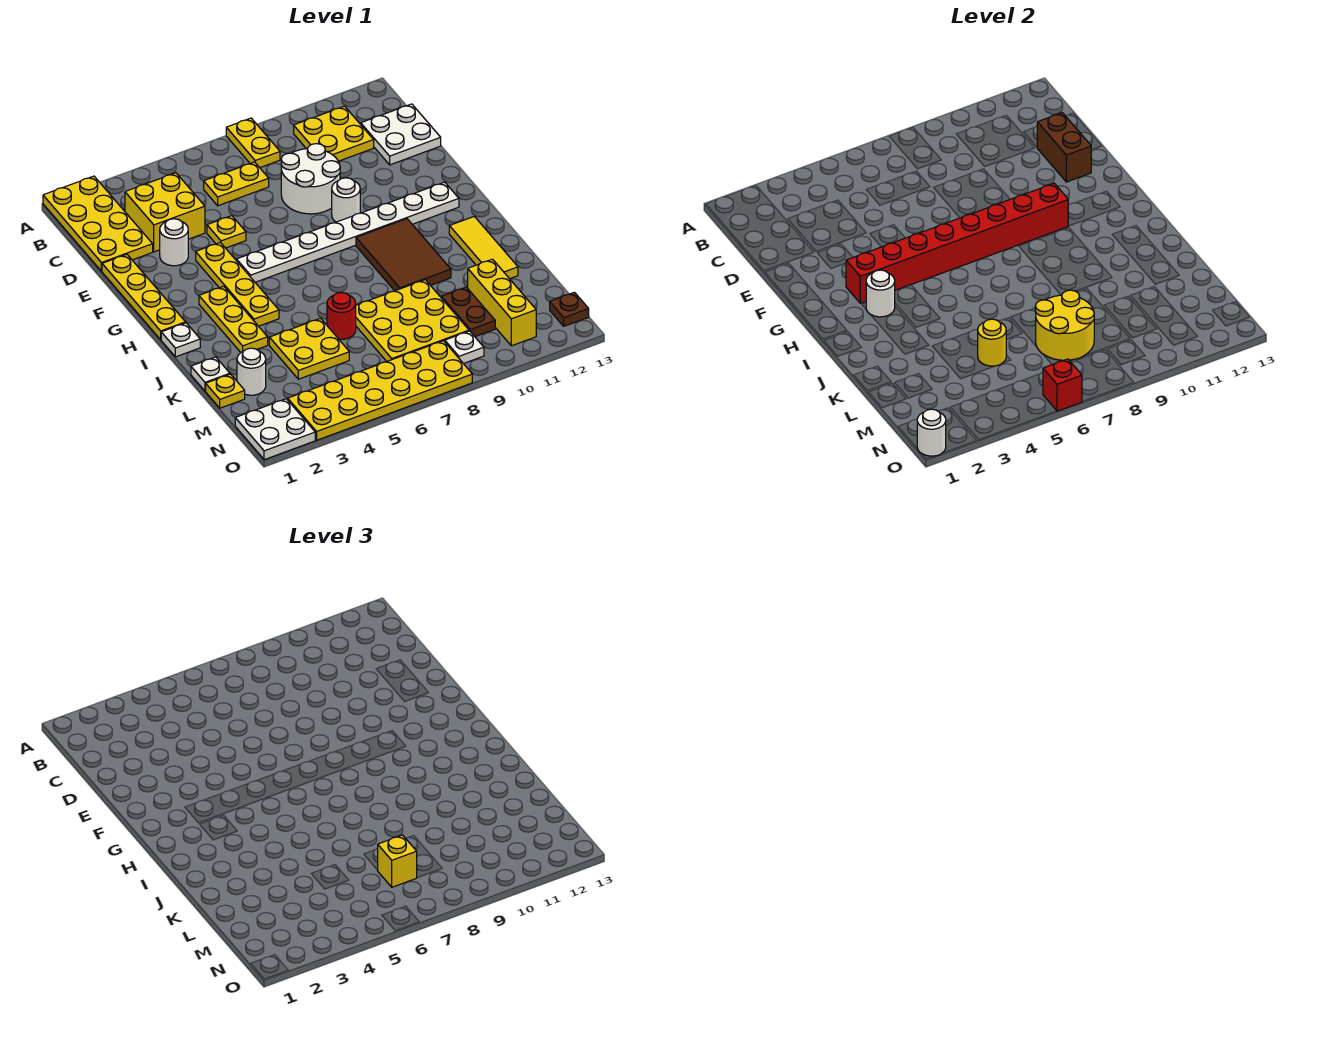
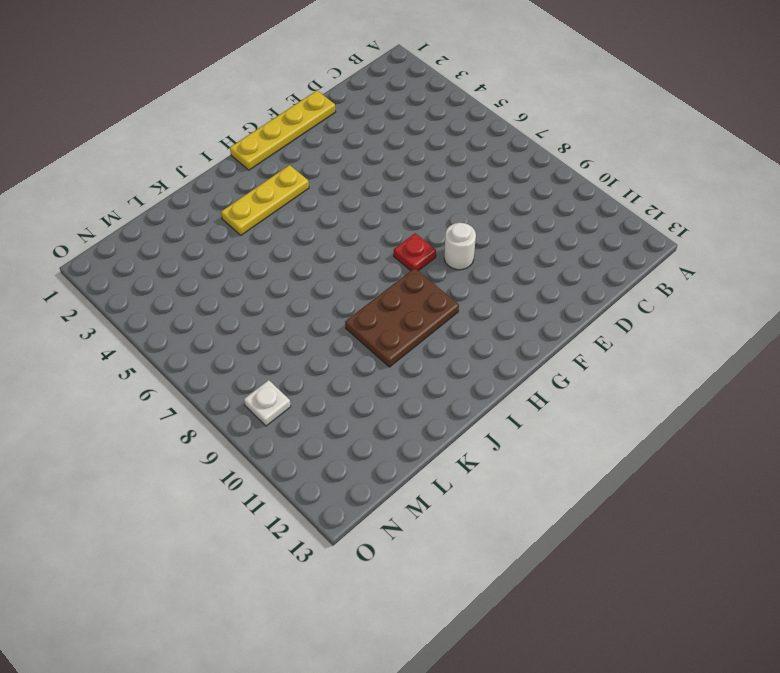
red 1x1 plate [394,233,436,271] -> white 1x8 plate [236,182,459,282]
brown 2x3 plate [345,268,459,367] -> brown 2x3 tile [356,219,451,291]
none -> yellow 2x4 plate [43,176,153,271]
none -> yellow 1x2 plate [226,118,280,168]
none -> yellow 2x2 plate [294,106,374,161]
none -> yellow 2x2 brick [125,173,205,252]

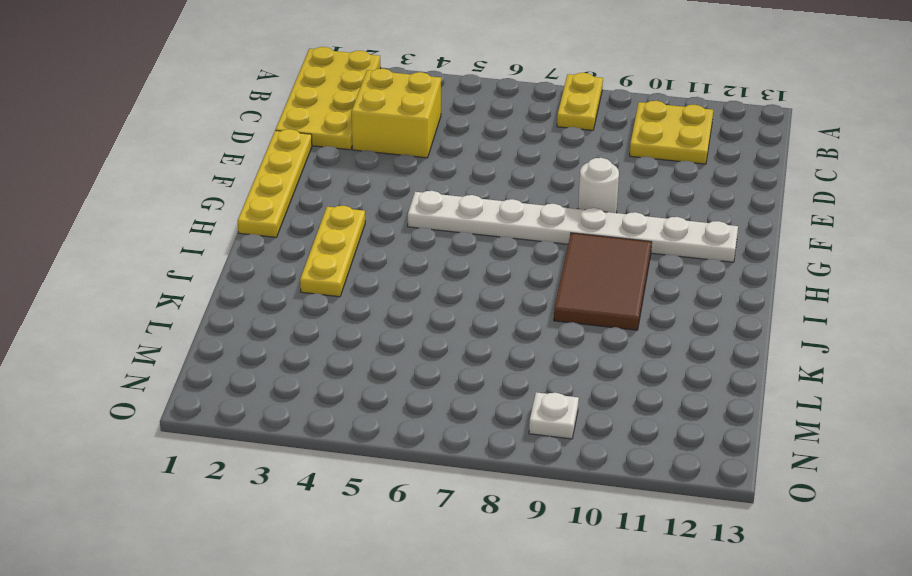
none -> yellow 1x2 plate [204,162,269,206]
none -> white 2x2 plate [361,104,441,165]
none -> white 2x2 round brick [281,144,340,214]
none -> white 1x1 round brick [160,219,188,266]

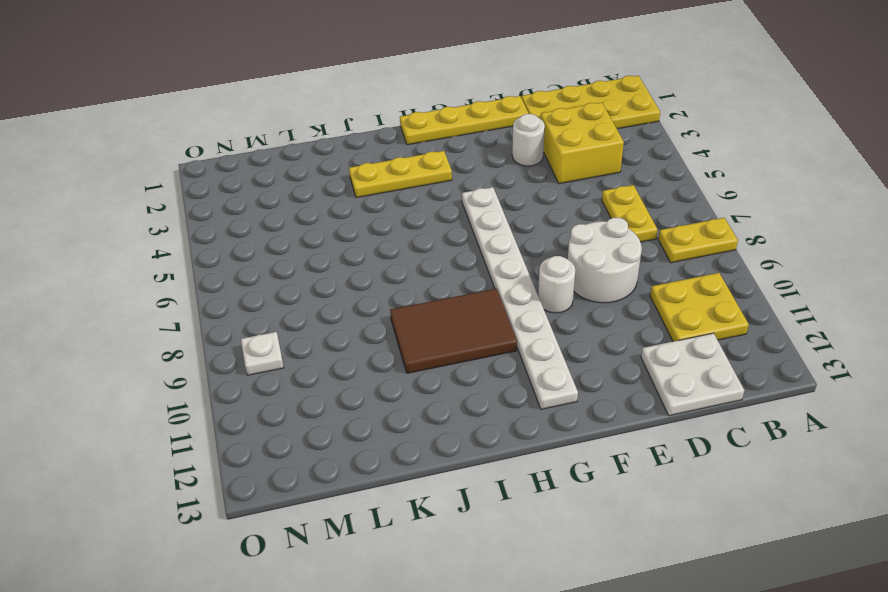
none -> yellow 1x1 plate [207,216,246,248]
none -> yellow 1x4 plate [196,242,279,326]
none -> white 1x1 plate [161,323,200,357]
none -> yellow 1x3 tile [449,217,518,279]

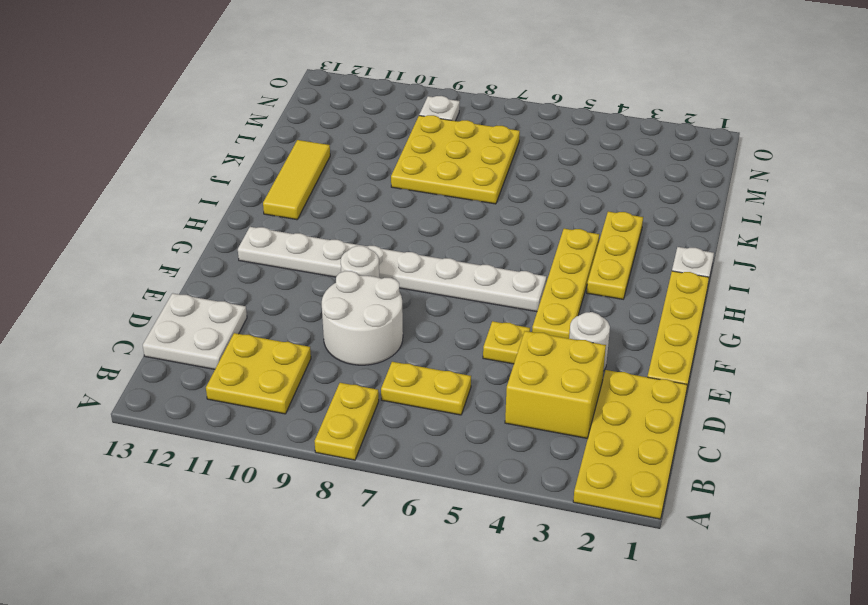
none -> brown 2x3 tile [356,219,451,291]
none -> white 1x1 plate [191,357,230,391]
none -> yellow 2x2 plate [269,318,349,379]
none -> red 1x1 round brick [327,292,356,339]

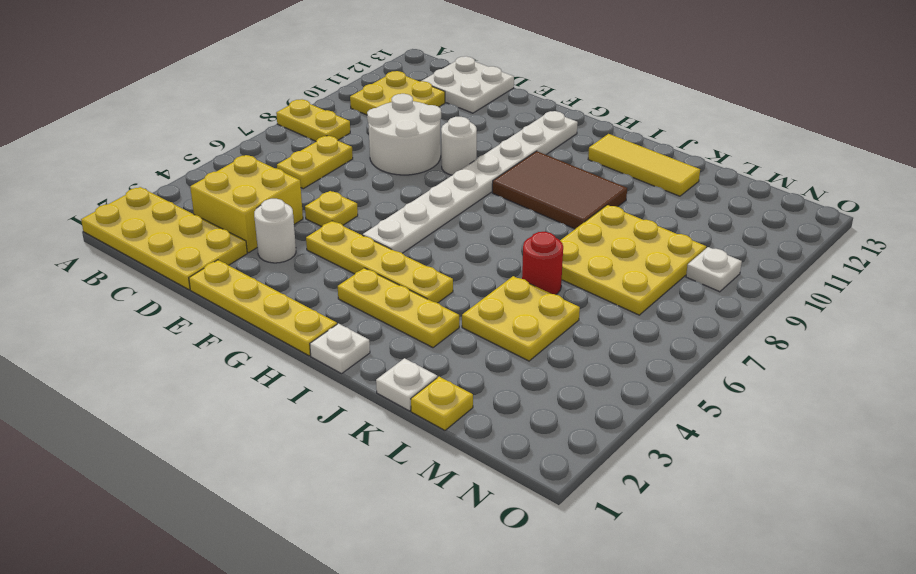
none -> white 1x1 round brick [237,348,266,395]
none -> brown 1x2 plate [441,287,495,337]
none -> yellow 1x3 brick [468,259,536,346]
none -> white 2x2 plate [235,399,315,460]

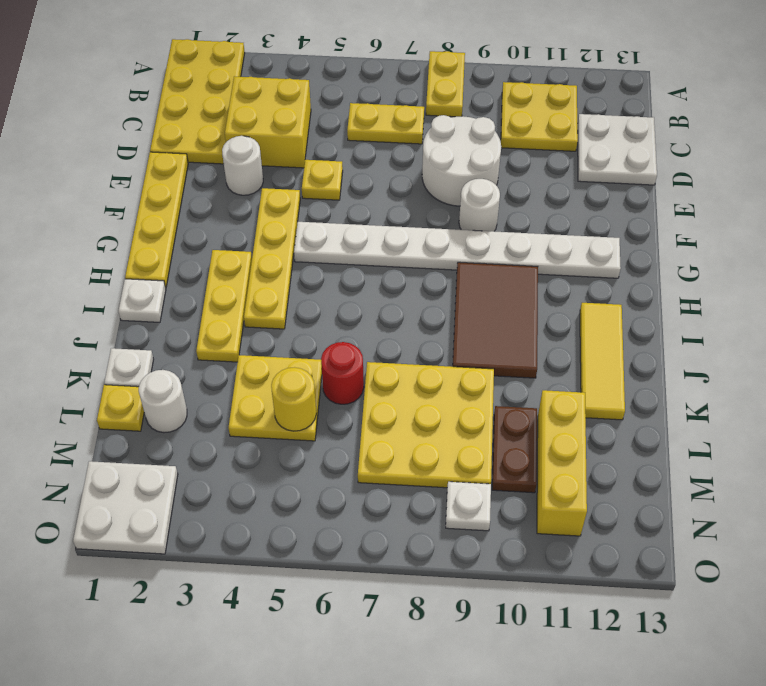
none -> yellow 2x6 plate [288,341,472,440]
none -> brown 1x1 plate [550,292,589,326]
none -> brown 1x2 brick [1037,113,1091,182]
none -> red 1x8 brick [846,183,1068,303]

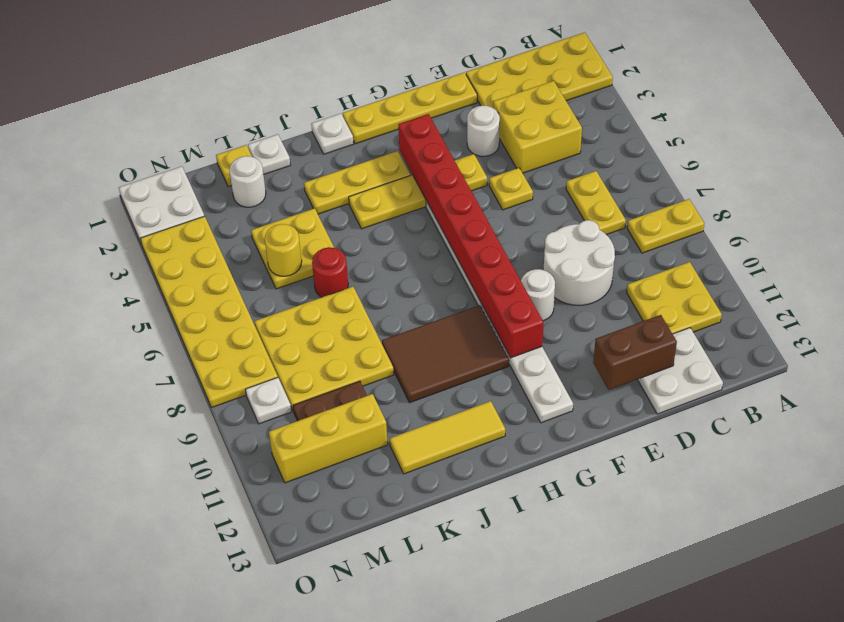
none -> brown 1x1 plate [550,292,589,326]
none -> white 1x1 round brick [866,270,895,317]
none -> yellow 2x2 round brick [1035,290,1094,360]
none -> white 1x1 round brick [917,409,946,456]

